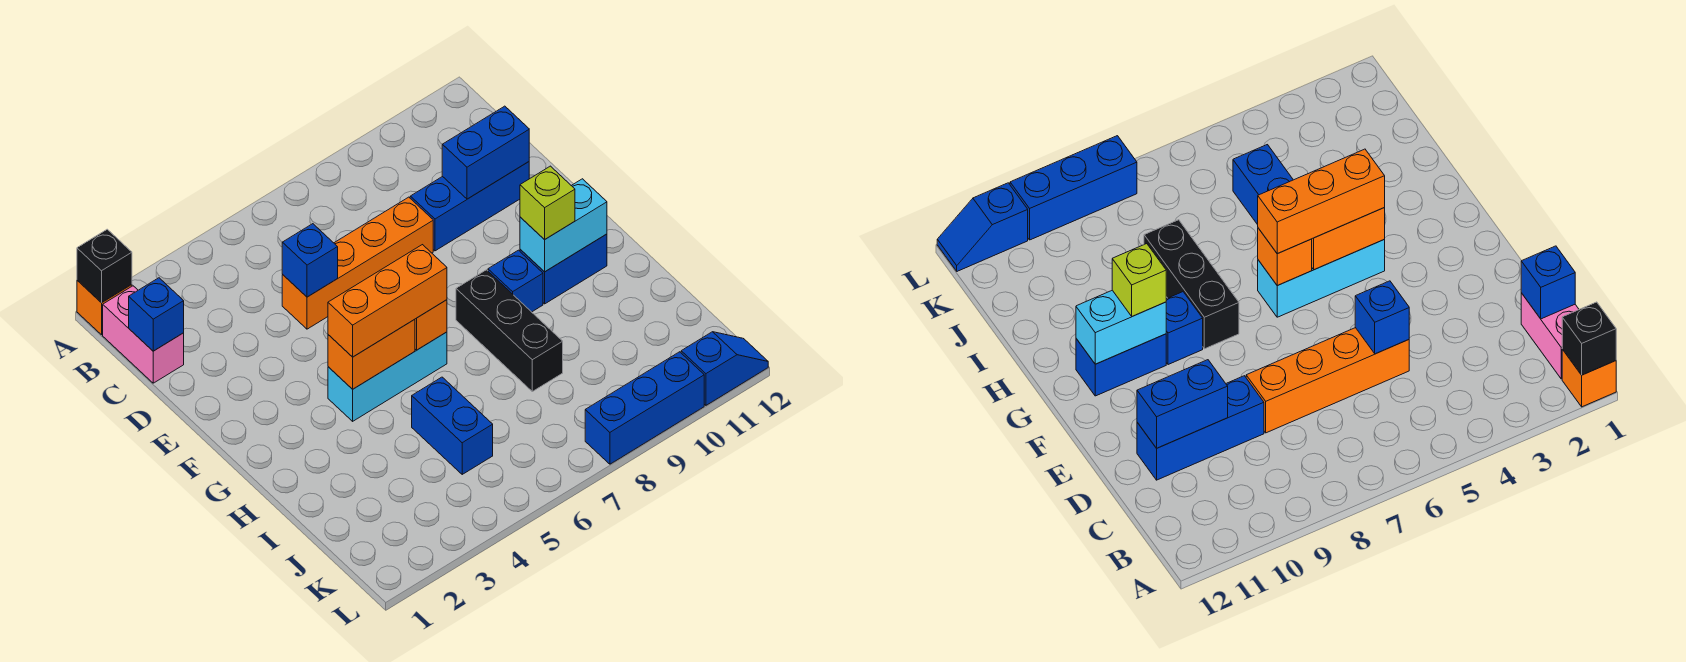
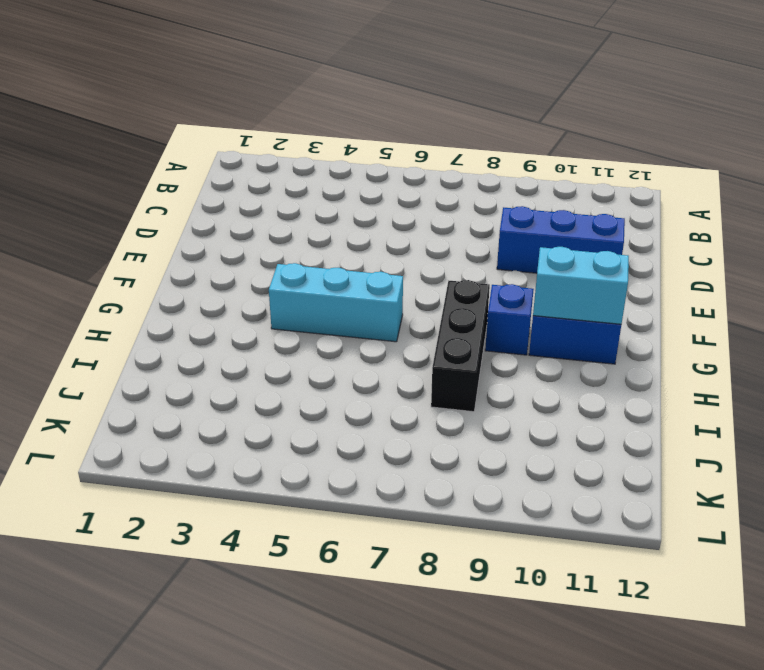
none -> orange 1x1 brick [77,280,132,335]
none -> pink 1x2 brick [103,286,184,383]
none -> orange 1x4 brick [282,197,433,329]

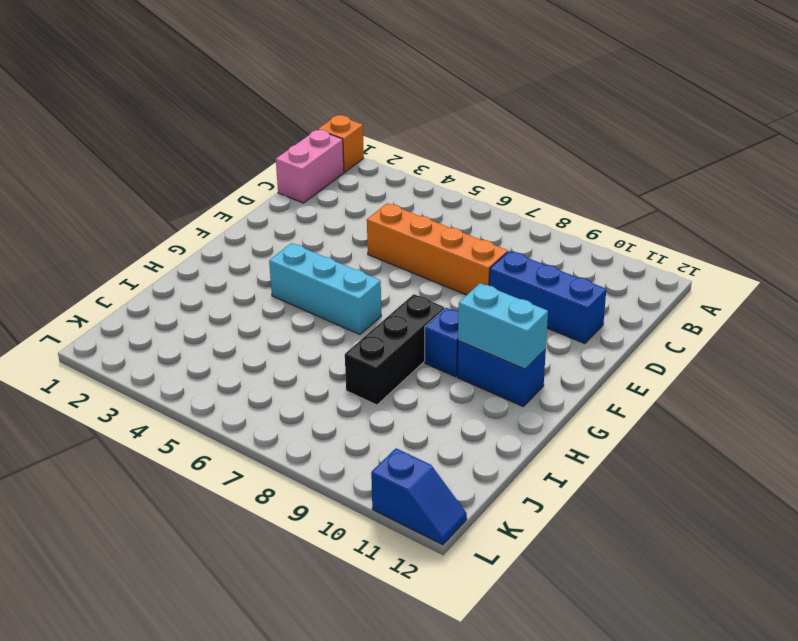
none -> blue 1x2 brick [412,377,493,474]
none -> blue 1x3 brick [585,352,704,464]
none -> black 1x1 brick [77,229,132,303]

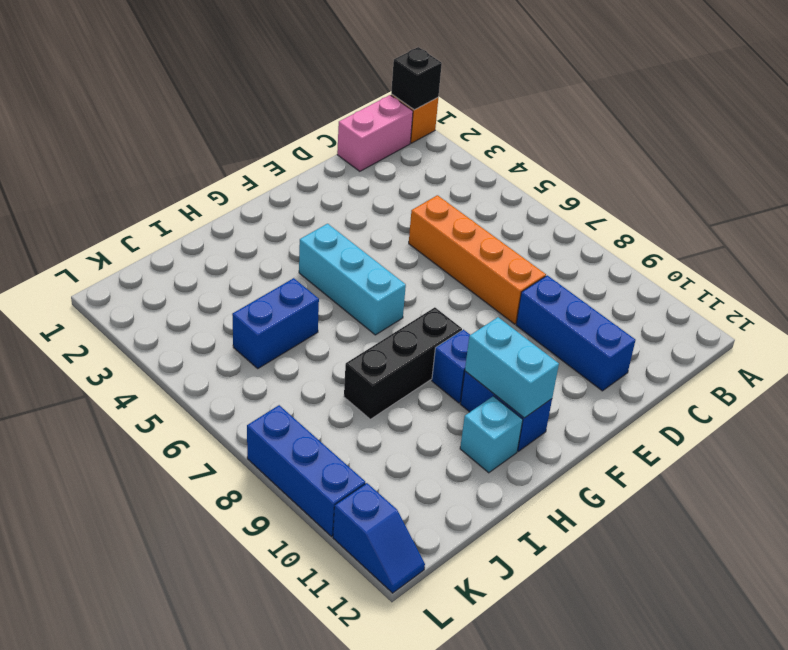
cyan 1x1 brick [460,396,523,473] -> none
none -> blue 1x1 brick [129,278,184,351]
none -> blue 1x1 brick [282,224,338,297]
none -> blue 1x2 brick [442,106,529,199]

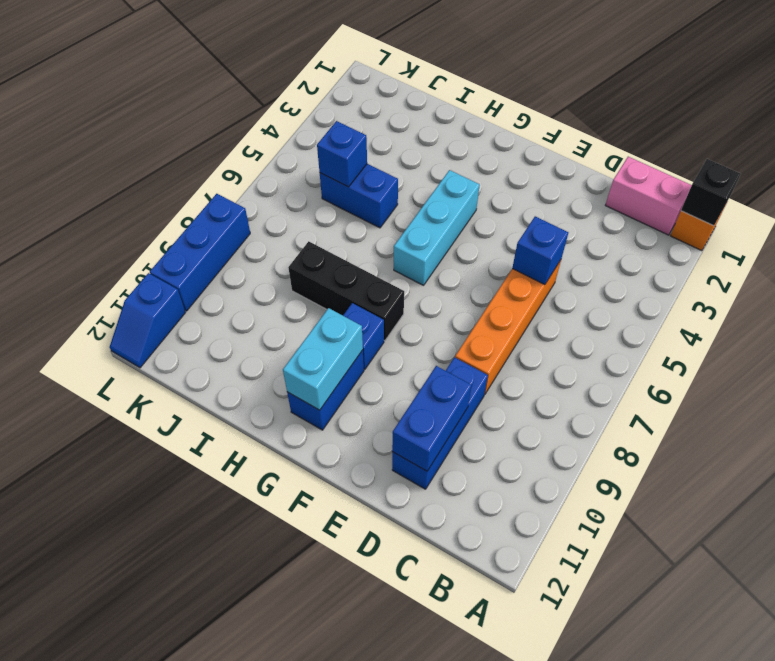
blue 1x1 brick [317,121,367,187] -> blue 1x1 brick moved to [129,278,184,351]
none -> orange 1x2 brick [328,319,415,389]
none -> orange 1x1 brick [415,300,447,350]
none -> orange 1x3 brick [328,245,447,357]

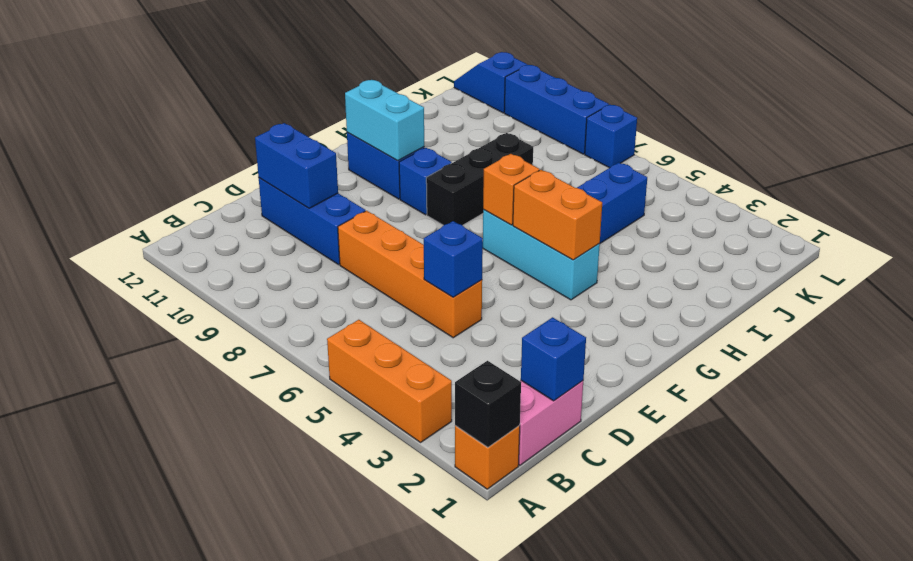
orange 1x3 brick [327,320,452,442] -> orange 1x3 brick moved to [328,245,447,357]
blue 1x1 brick [585,105,637,168] -> none
none -> lime 1x1 brick [520,166,575,240]

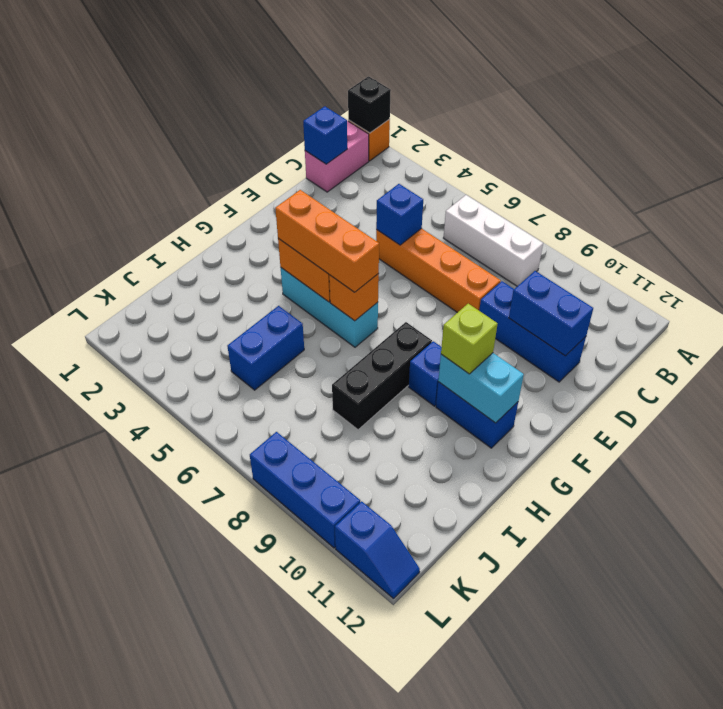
white 1x3 brick [444,195,543,286] -> none

